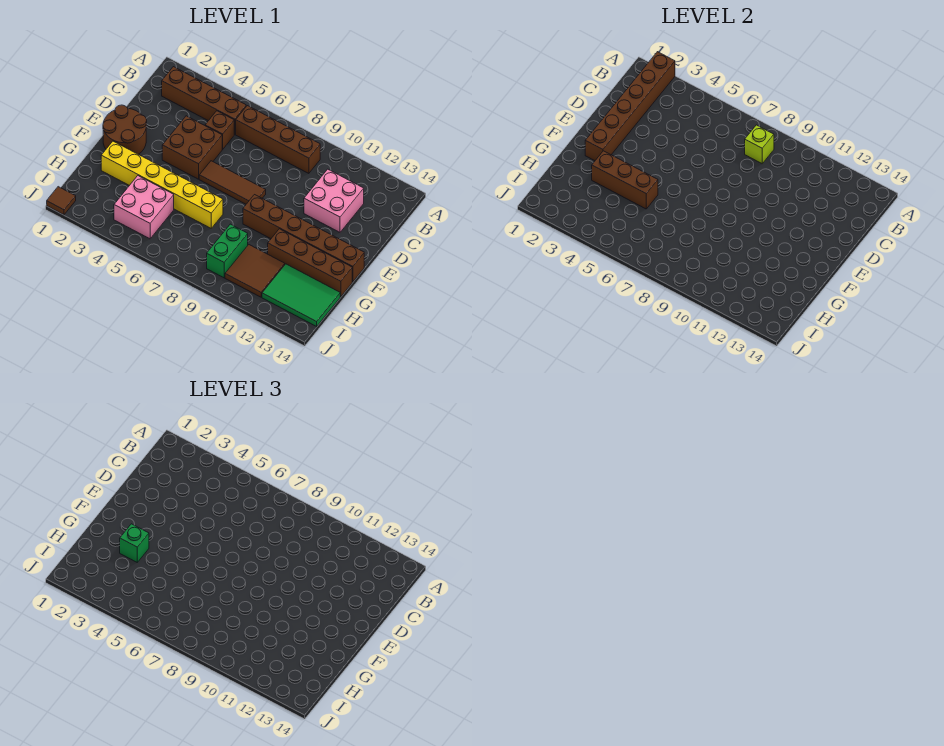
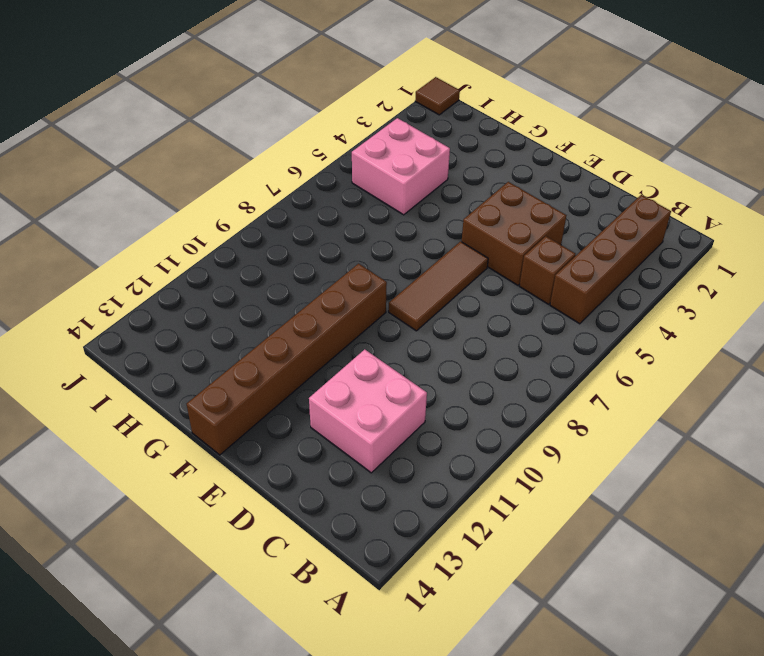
none -> brown 1x4 brick [236,106,320,173]
none -> brown 2x2 round brick [103,105,147,154]
none -> yellow 1x6 brick [101,141,223,228]

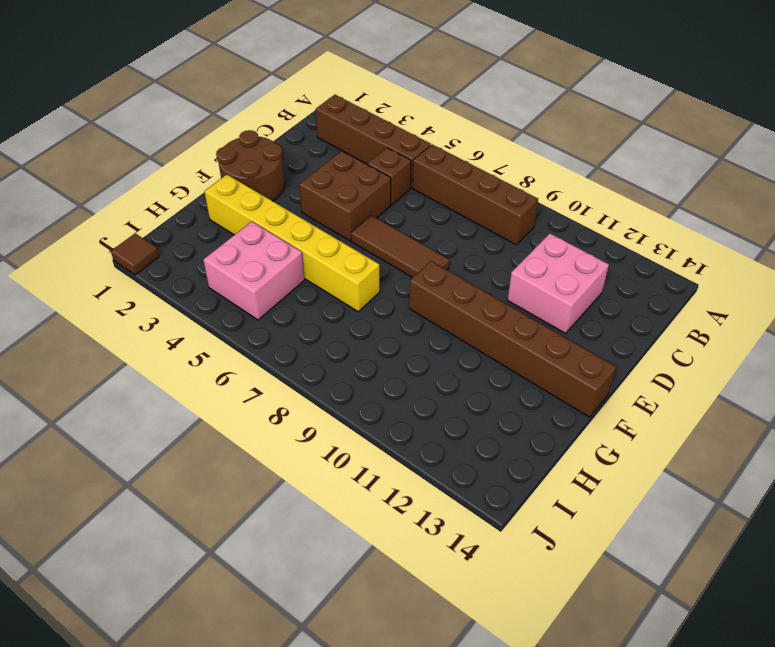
none -> brown 1x4 brick [268,229,352,297]
none -> green 1x2 brick [207,224,248,278]
none -> brown 2x2 tile [225,245,285,297]

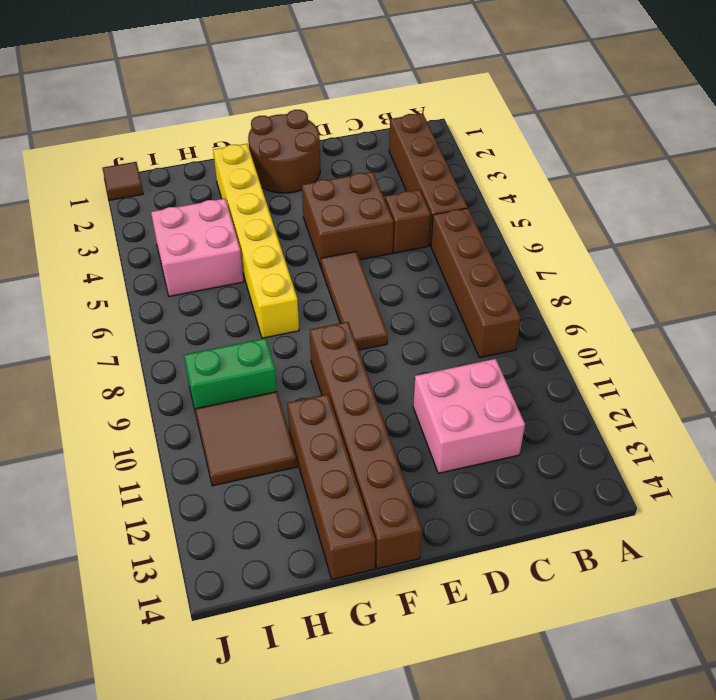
none -> green 2x3 tile [262,264,340,326]
none -> brown 1x6 brick [585,52,675,161]
none -> lime 1x1 brick [745,125,774,164]

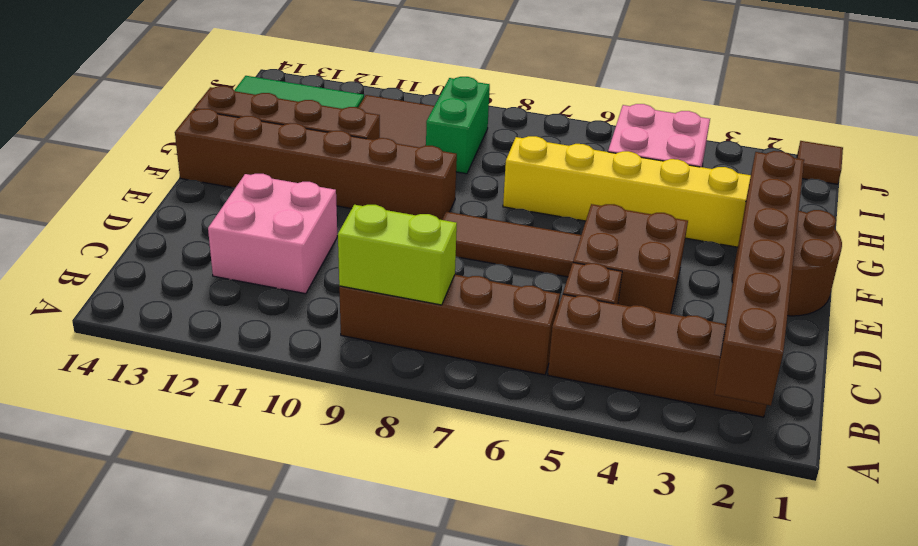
lime 1x2 brick [338,205,457,305] -> lime 1x1 brick [745,125,774,164]
none -> brown 1x3 brick [592,151,658,209]
none -> green 1x1 brick [120,524,149,562]

